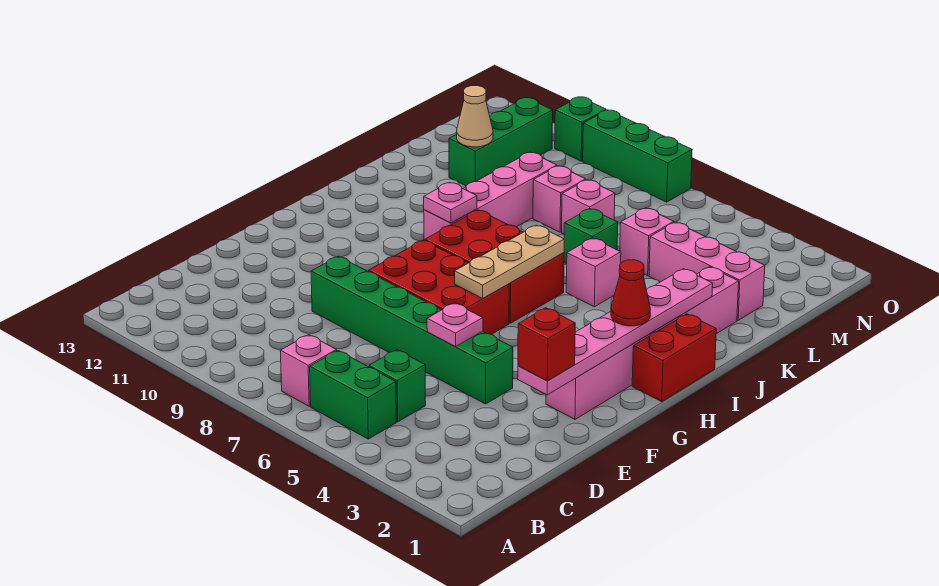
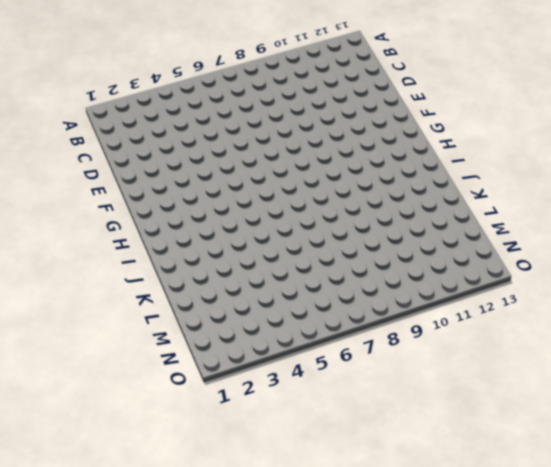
none -> green 1x2 brick [310,351,396,439]
none -> pink 1x1 brick [280,335,337,406]
none -> green 1x1 brick [369,350,426,422]

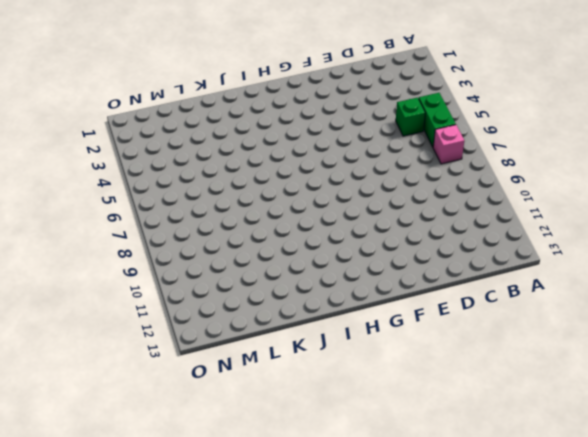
none -> green 1x6 brick [311,256,513,404]
none -> pink 1x6 brick [546,267,739,419]
none -> red 2x3 brick [368,240,509,335]

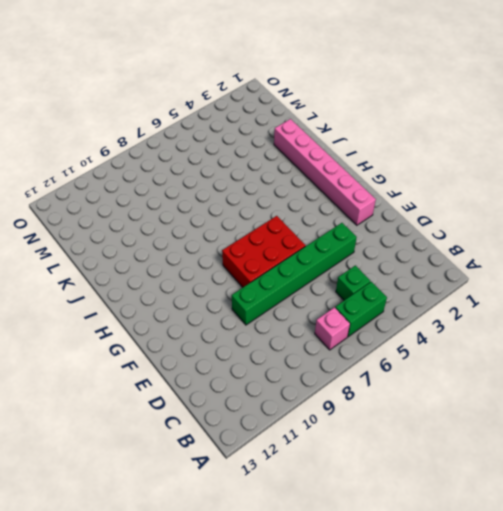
none -> red 1x2 brick [632,314,716,402]
none -> red 2x3 brick [425,210,564,323]
none -> pink 1x4 brick [424,152,557,241]

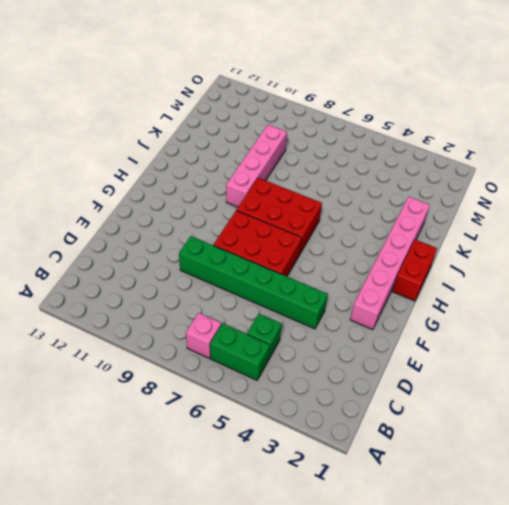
none -> pink 1x1 brick [566,238,621,307]
none -> green 1x1 brick [564,209,618,264]
none -> pink 1x3 brick [649,222,765,320]

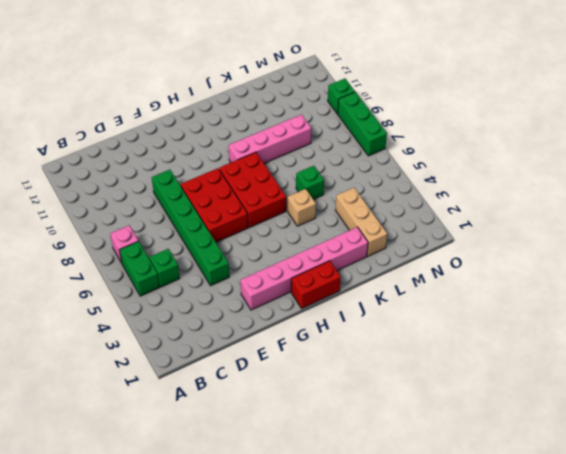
tan 1x1 brick [288,189,316,226] -> pink 1x1 brick [566,238,621,307]
tan 1x3 brick [335,188,387,256] -> pink 1x3 brick [649,222,765,320]
none -> pink 1x1 brick [620,208,674,276]
none -> pink 1x1 brick [562,180,615,234]
none -> pink 1x1 brick [533,166,586,232]

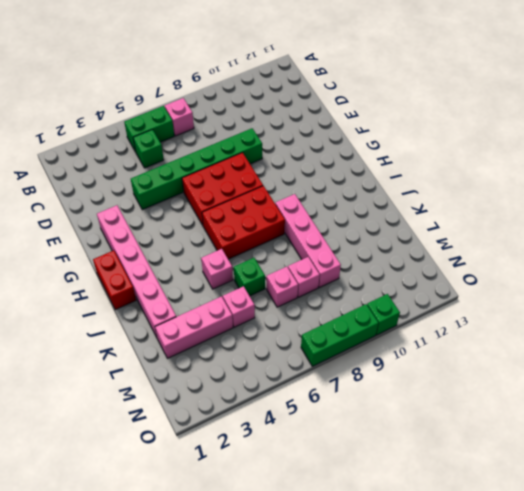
none -> green 1x3 brick [449,98,553,186]
none -> pink 1x6 plate [518,269,713,395]
none -> pink 1x1 plate [427,303,483,347]

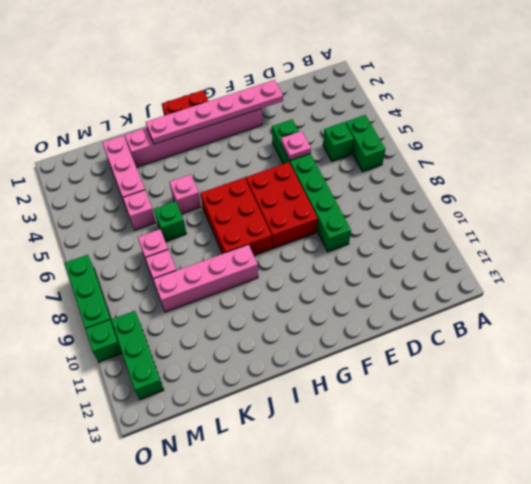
green 1x3 brick [111,311,164,400] -> green 1x3 brick turned to [449,98,553,186]
none -> pink 1x1 brick [280,335,337,406]
none -> tan 1x3 plate [455,225,564,298]
none -> pink 1x1 plate [424,182,477,223]

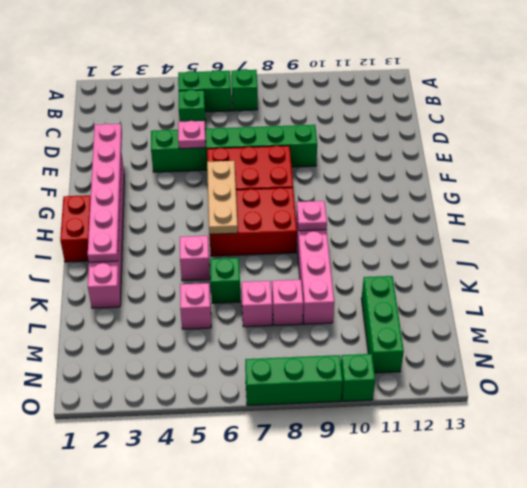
green 1x1 brick [231,69,258,111] -> pink 1x1 brick [280,335,337,406]
none -> pink 1x3 brick [649,222,765,320]
none -> tan 1x1 cone [457,86,493,147]
none -> red 1x1 brick [518,308,575,381]

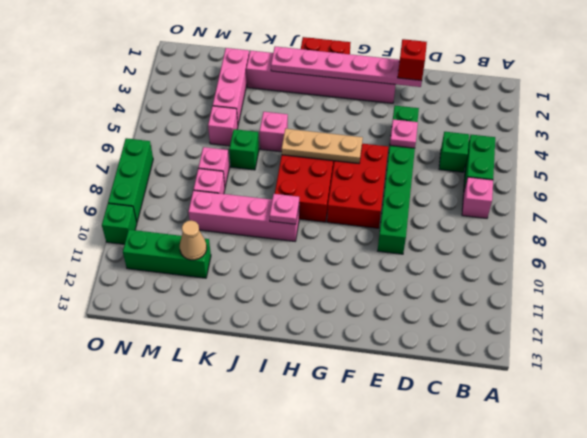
none -> red 1x1 cone [611,260,650,326]

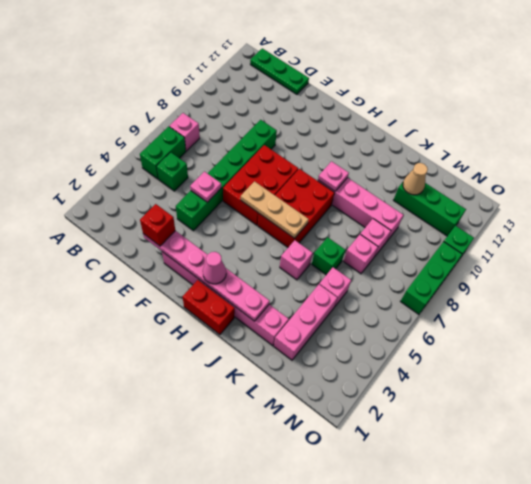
green 1x3 plate [250,48,309,94] -> none
pink 1x1 cone [203,252,226,284] -> red 1x1 cone [611,260,650,326]

